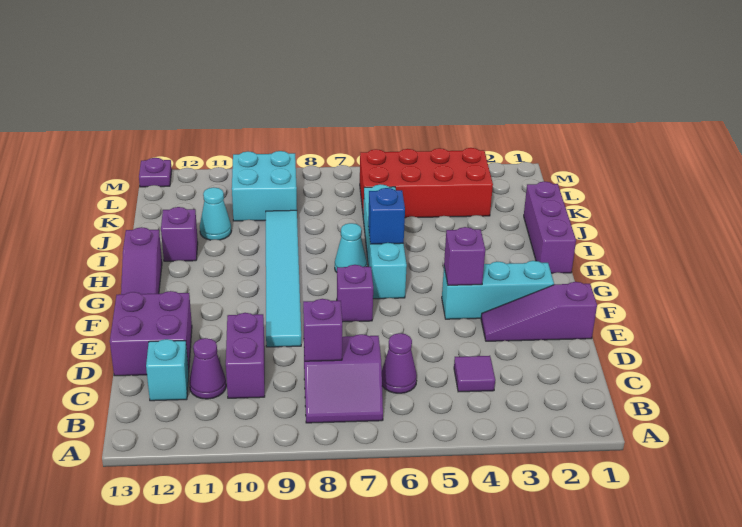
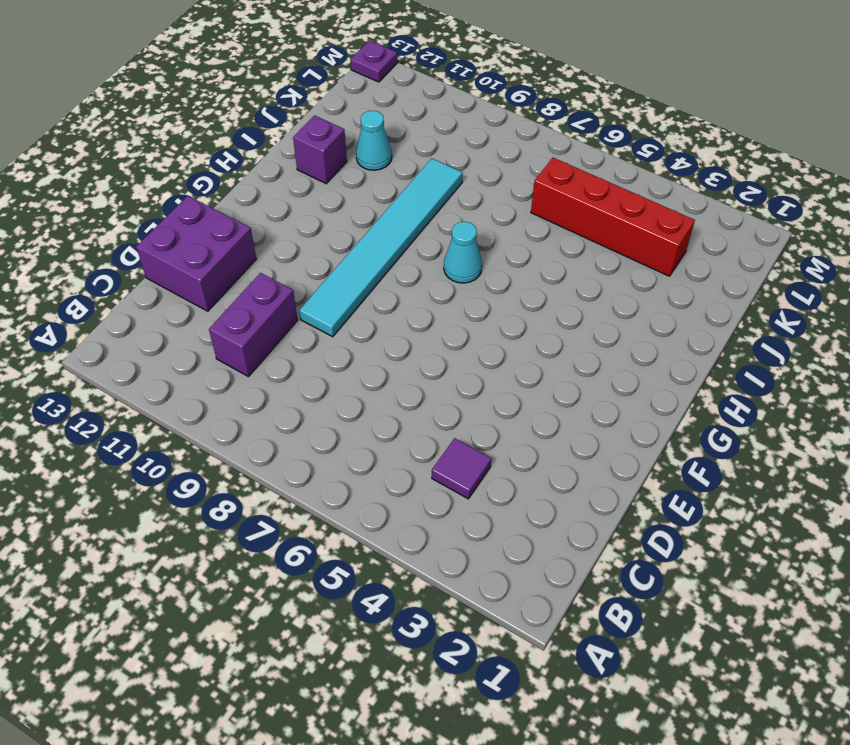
red 1x4 brick [531,158,695,276] -> red 2x4 brick [360,148,493,218]
none -> purple 2x2 slope [304,334,383,423]
none -> purple 1x1 cone [382,333,417,393]
none -> purple 1x1 cone [189,338,226,399]

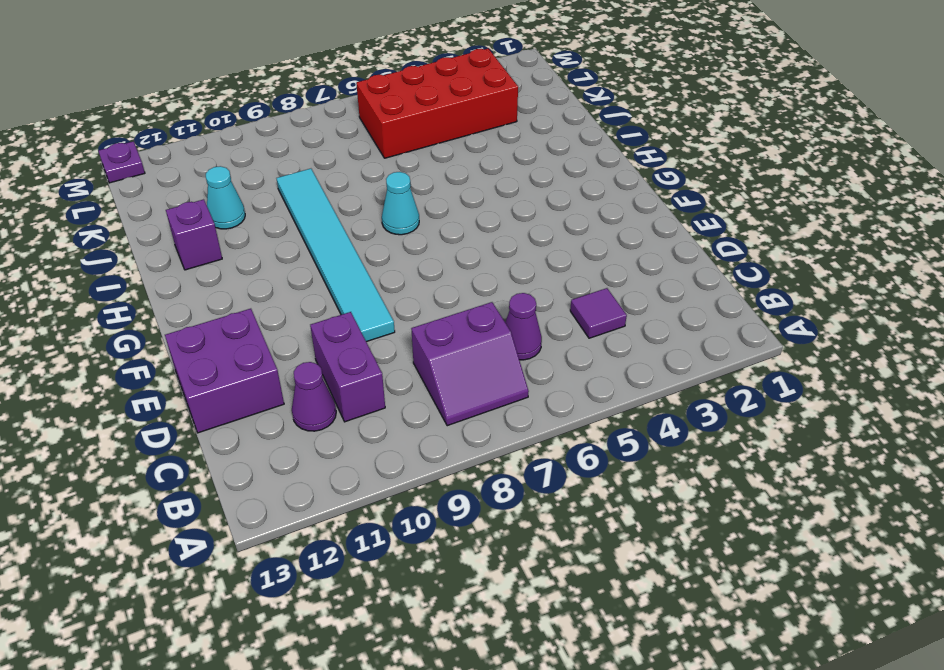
none -> cyan 1x1 brick [146,339,189,401]
none -> purple 1x3 slope [481,282,597,341]
none -> cyan 1x3 brick [442,261,554,319]

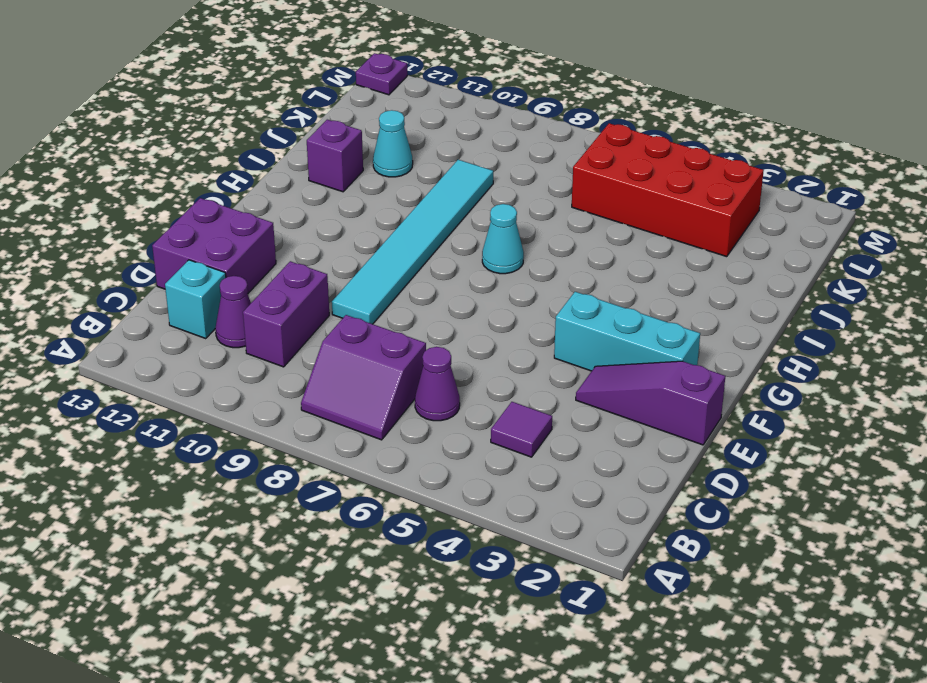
none -> purple 1x1 brick [337,265,373,322]
none -> purple 1x3 slope [121,227,162,294]
none -> cyan 1x4 brick [363,184,407,299]

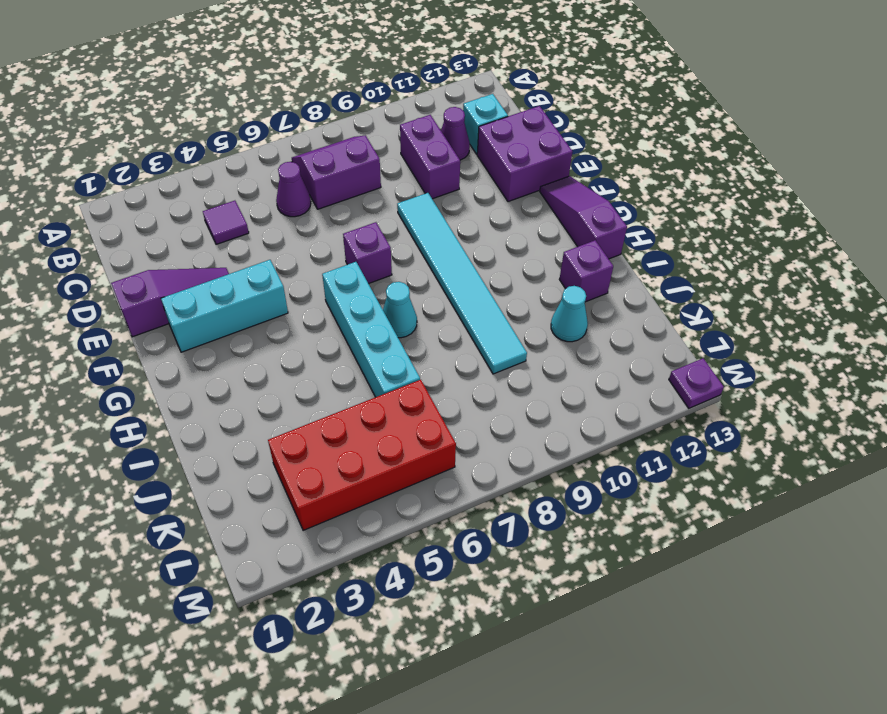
none -> purple 1x3 brick [524,181,576,273]
none -> cyan 2x2 brick [232,151,297,221]
none -> purple 1x1 brick [303,299,342,361]

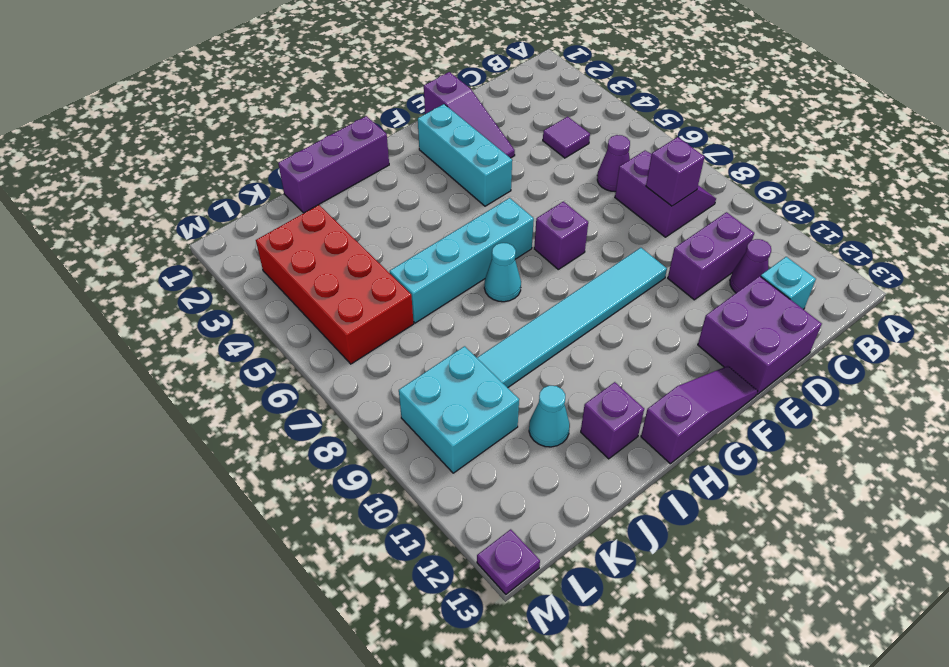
none -> purple 1x1 brick [444,227,485,285]
none -> blue 1x1 brick [368,188,405,244]

